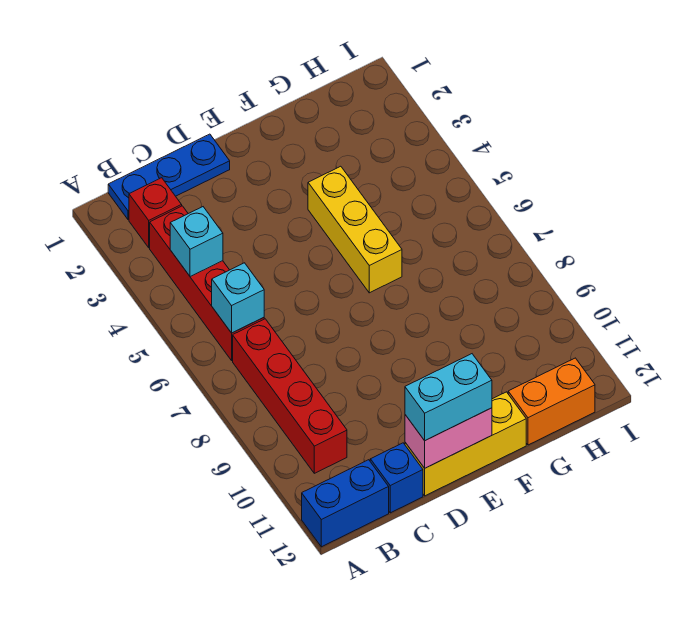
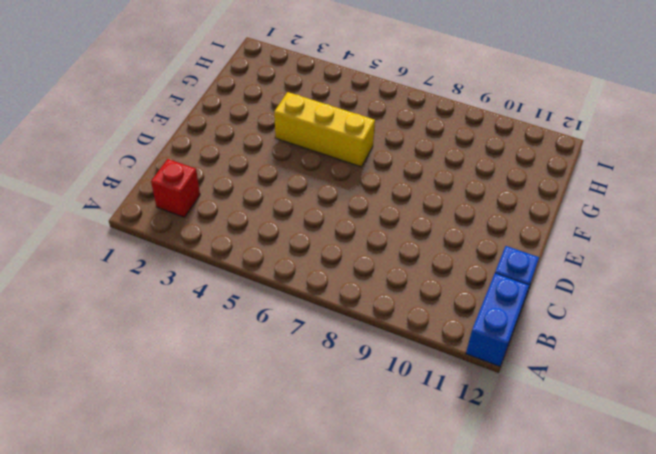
none -> blue 1x3 plate [108,134,230,220]
none -> red 1x4 brick [150,206,264,360]
none -> red 1x4 brick [233,319,347,473]

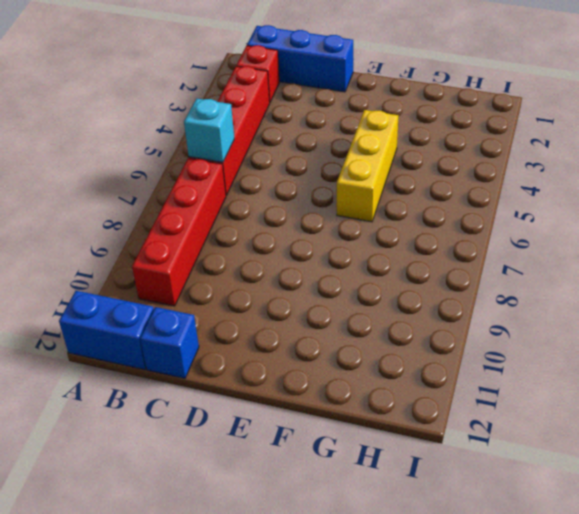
blue 1x3 brick [247,25,353,92] -> blue 1x3 plate [108,134,230,220]
none -> yellow 1x3 brick [405,392,526,496]
none -> orange 1x2 brick [508,358,595,445]
none -> cyan 1x1 brick [170,207,223,277]

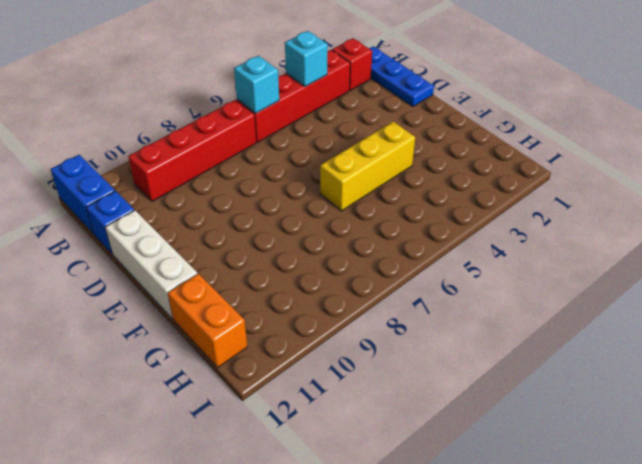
white 1x3 brick [105,210,197,319] -> yellow 1x3 brick [405,392,526,496]
none -> pink 1x2 brick [405,408,492,468]
none -> cyan 1x2 brick [405,354,492,440]

